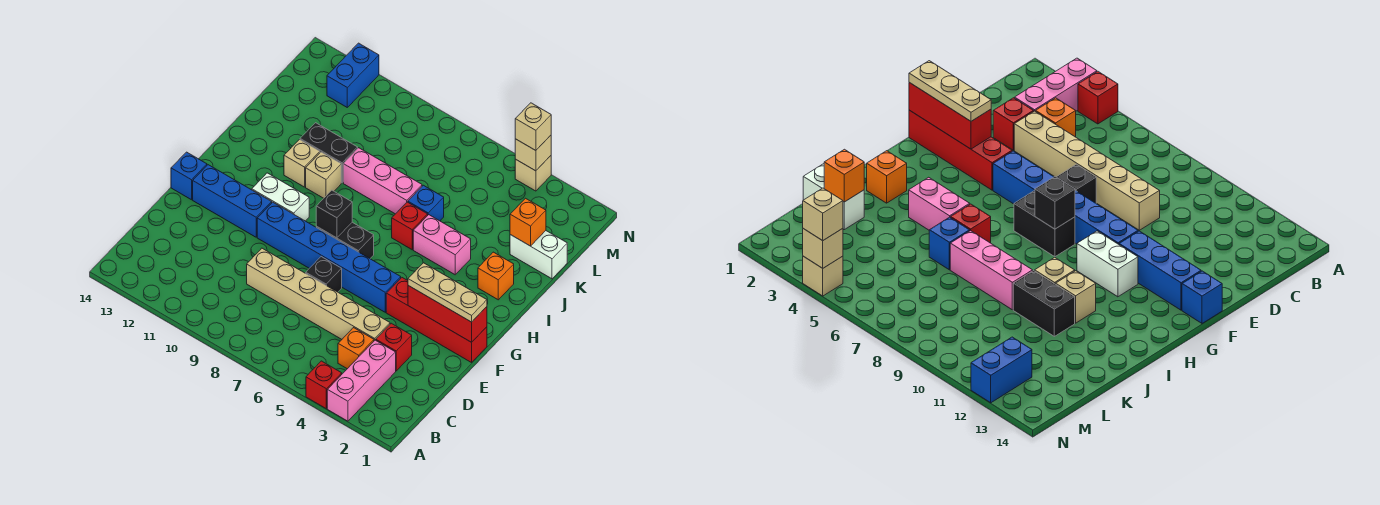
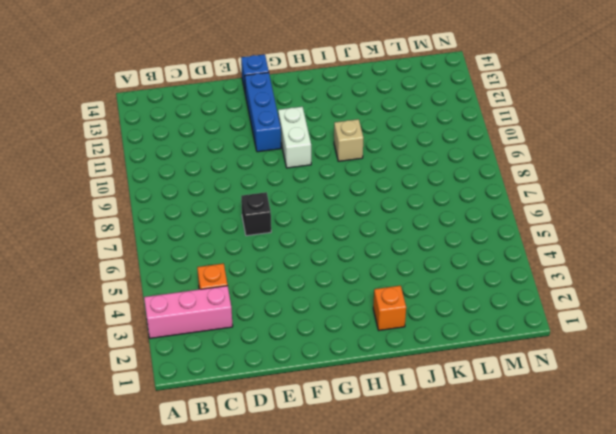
none -> red 1x1 brick [306,361,342,408]
none -> red 1x1 brick [376,323,412,371]
none -> tan 1x6 brick [247,248,390,341]

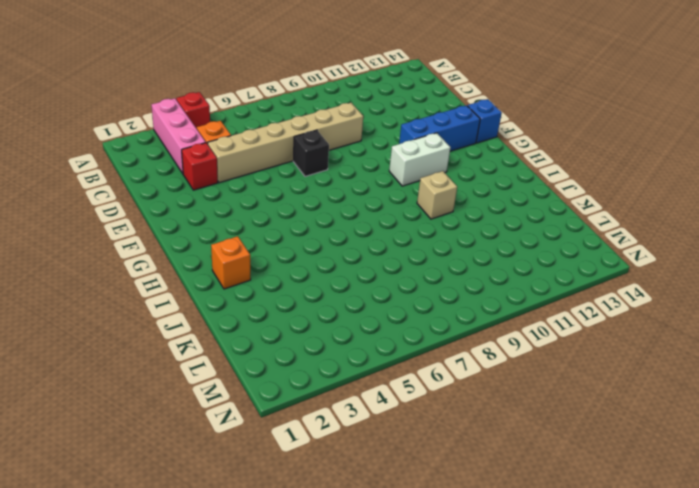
none -> red 1x4 brick [386,278,487,363]
none -> blue 1x6 brick [257,202,401,312]
none -> black 1x2 brick [316,222,374,258]

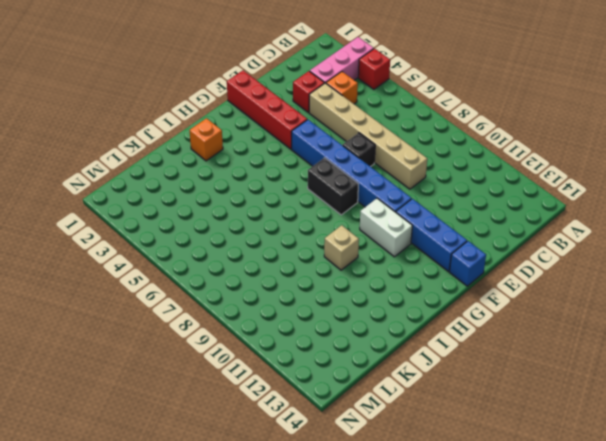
none -> pink 1x2 brick [413,215,471,275]
none -> red 1x1 brick [392,202,428,250]
none -> tan 1x1 brick [284,140,320,187]

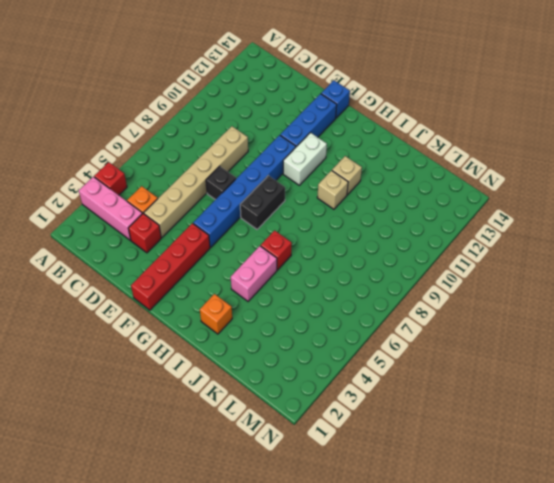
none -> blue 1x1 brick [408,185,444,221]
none -> pink 1x3 brick [343,148,422,214]
none -> black 1x2 brick [300,123,358,183]

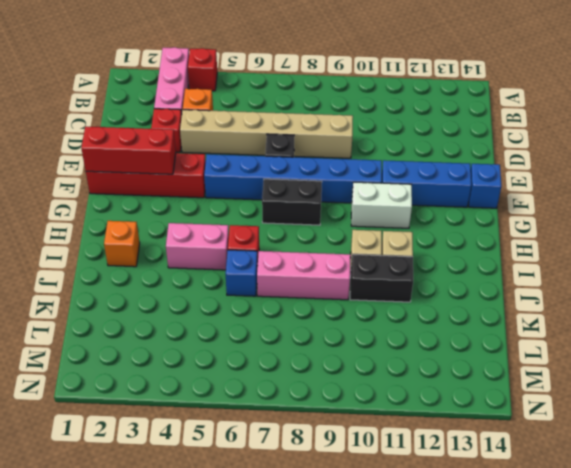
none -> white 1x2 brick [510,231,567,279]
none -> blue 1x2 brick [327,43,379,107]
none -> tan 1x1 brick [515,156,551,191]

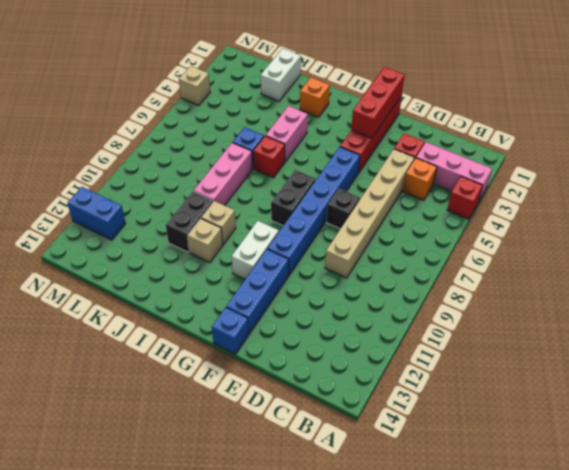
none -> black 1x1 brick [316,190,352,238]
none -> orange 1x1 brick [510,198,546,246]
none -> tan 1x1 brick [515,135,551,171]

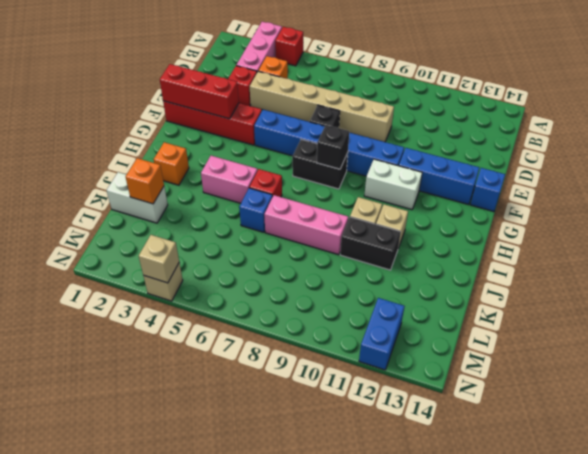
none -> tan 1x3 plate [408,263,487,322]
none -> tan 1x1 brick [515,103,551,151]

